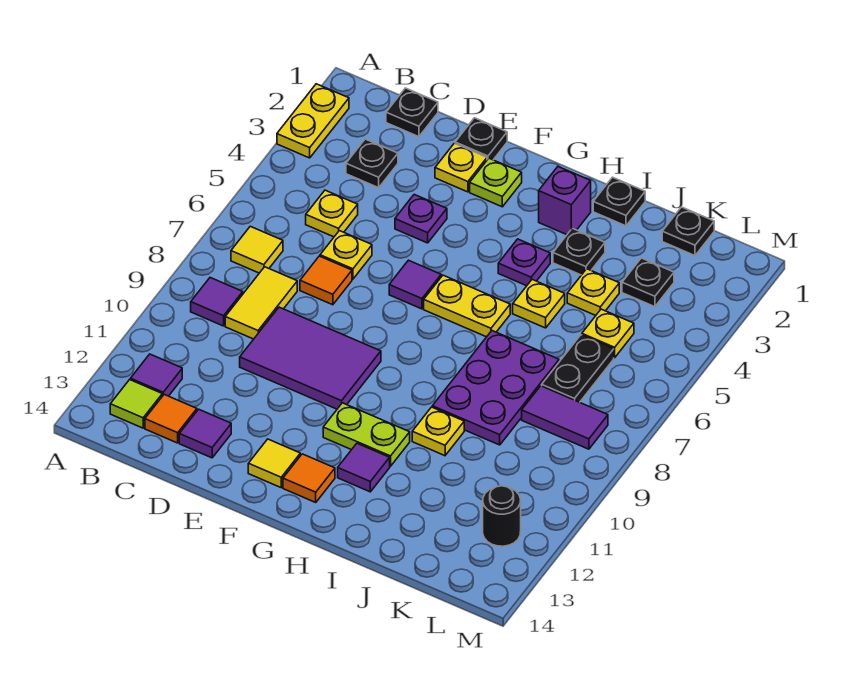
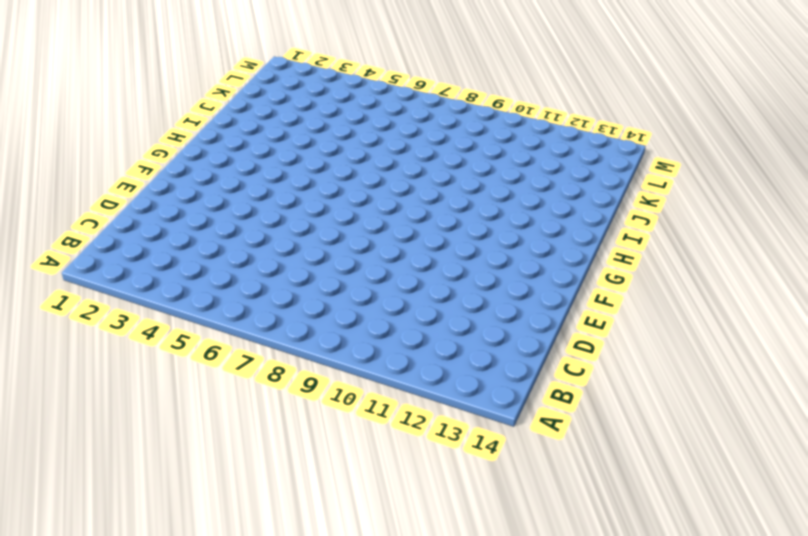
none -> yellow 1x2 plate [277,84,349,158]
none -> yellow 1x1 tile [231,226,283,273]
none -> purple 1x1 tile [191,278,243,326]
none -> purple 1x1 tile [130,354,182,396]

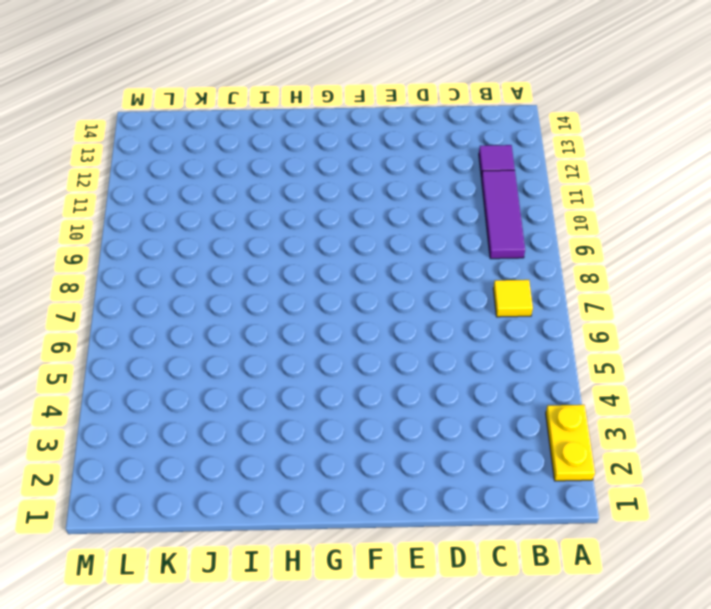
purple 1x3 tile [481,170,525,259] -> purple 1x1 tile [191,278,243,326]
none -> lime 1x1 tile [110,380,162,428]
none -> black 1x1 plate [386,88,438,137]
none -> black 1x1 plate [346,139,398,188]
none -> yellow 1x1 plate [306,190,358,237]

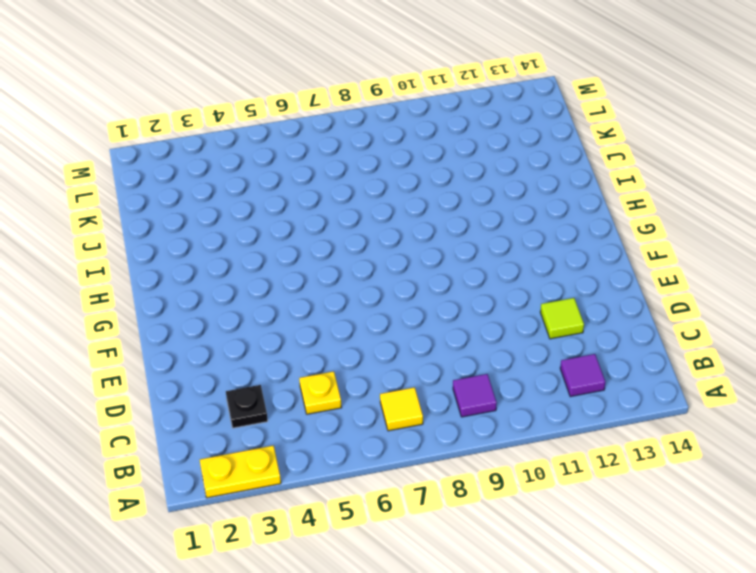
lime 1x1 tile [540,298,584,339] -> lime 1x1 tile moved to [110,380,162,428]
none -> black 1x1 plate [386,88,438,137]
none -> yellow 1x2 tile [225,267,297,339]
none -> orange 1x1 tile [145,395,197,443]
none -> yellow 1x1 plate [320,231,372,279]

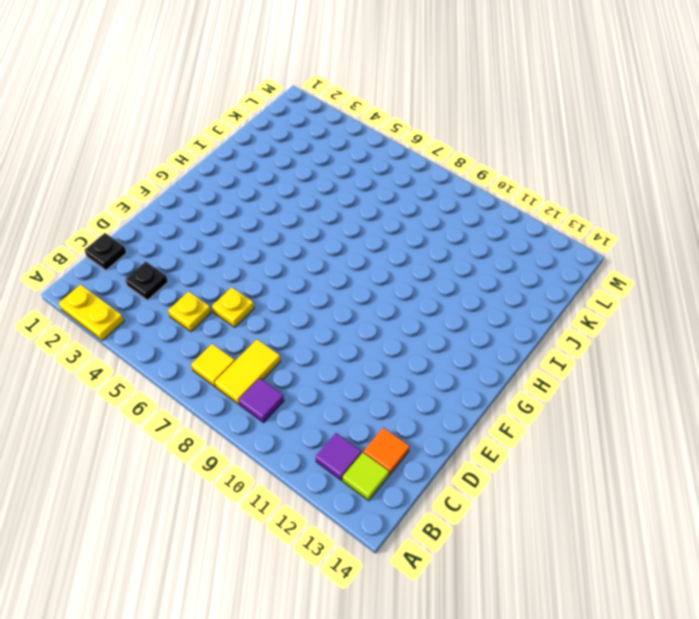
yellow 1x2 tile [215,339,281,404] -> yellow 1x2 tile turned to [225,267,297,339]
none -> orange 1x1 tile [300,256,352,305]
none -> purple 2x3 tile [240,307,381,409]
none -> purple 1x1 tile [179,409,231,458]
none -> black 1x1 plate [455,118,507,160]

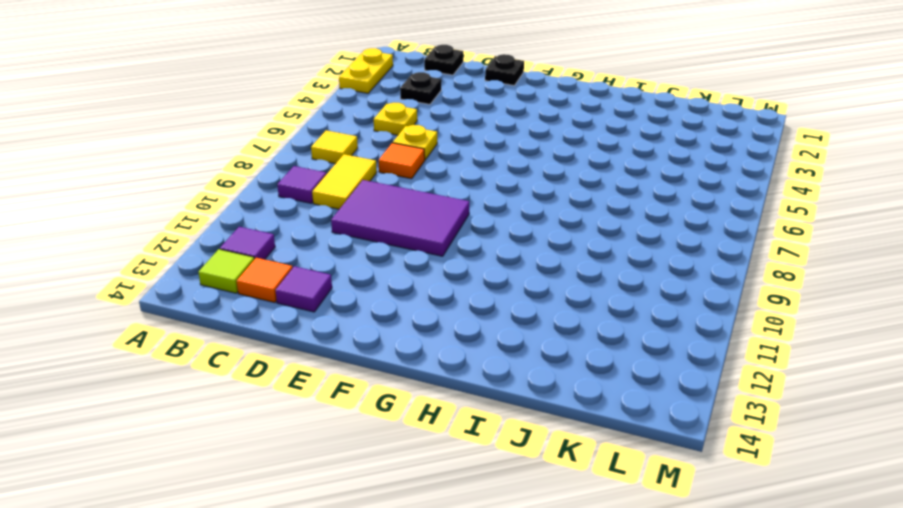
none -> yellow 1x1 plate [435,143,487,192]
none -> purple 1x1 plate [395,195,447,243]
none -> lime 1x1 plate [470,158,522,207]
none -> purple 1x1 tile [389,260,441,309]

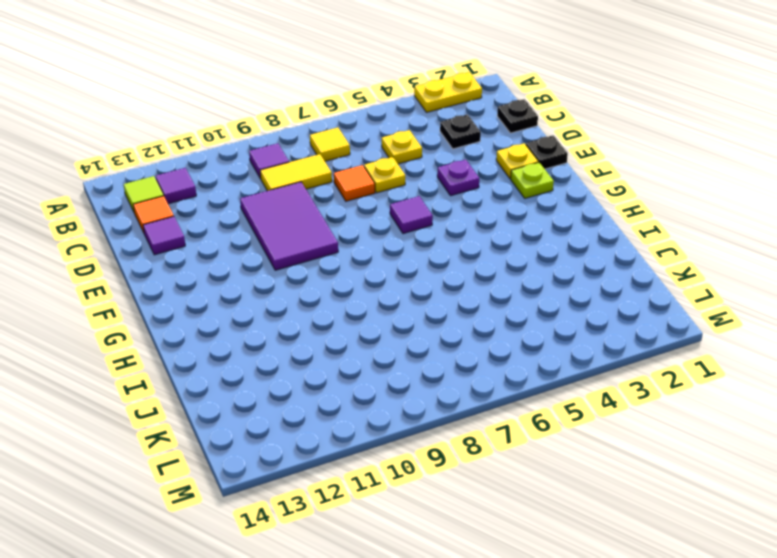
none -> yellow 1x1 tile [248,439,300,487]
none -> yellow 1x2 plate [424,275,510,337]
none -> lime 1x2 plate [323,403,410,466]
none -> orange 1x1 tile [283,454,335,502]

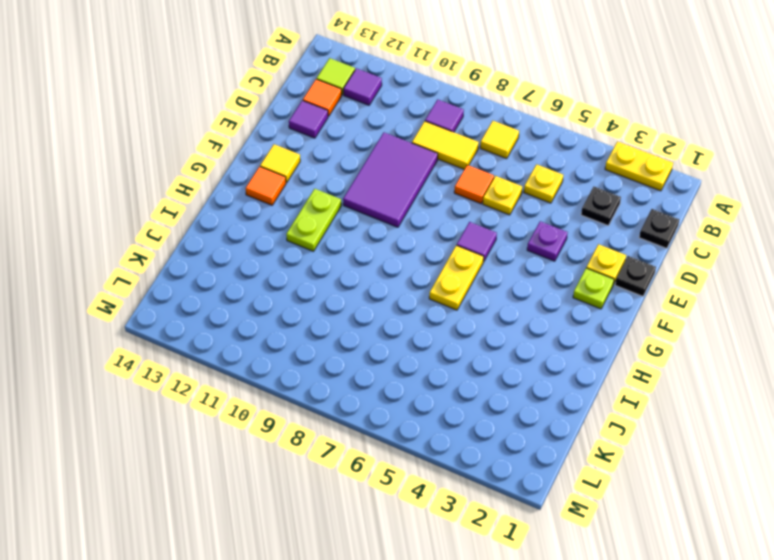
none -> purple 1x1 brick [539,167,591,235]
none -> purple 1x1 plate [498,239,550,286]
none -> purple 1x1 tile [338,443,390,492]
none -> black 1x1 plate [593,177,645,226]

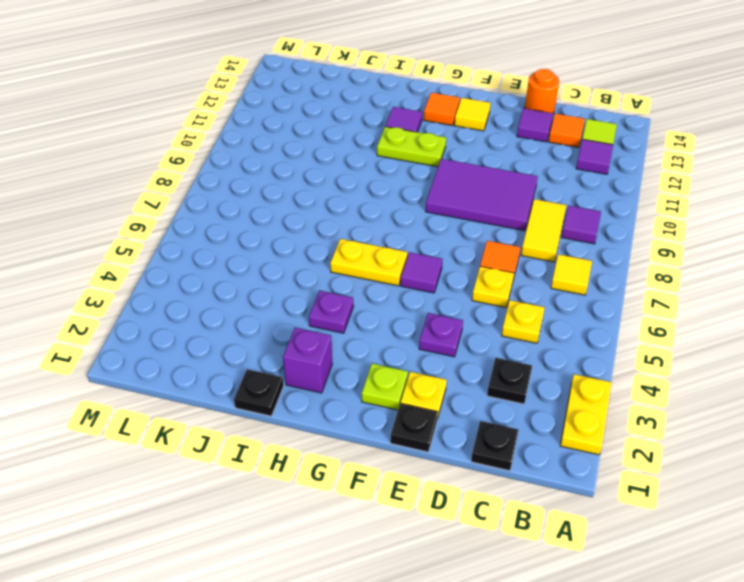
orange 1x1 round brick [525,69,559,114] -> none
none -> black 1x1 plate [553,228,605,275]
none -> yellow 1x1 plate [513,280,565,328]
none -> purple 2x3 plate [432,331,559,445]
none -> yellow 1x1 plate [412,407,464,456]

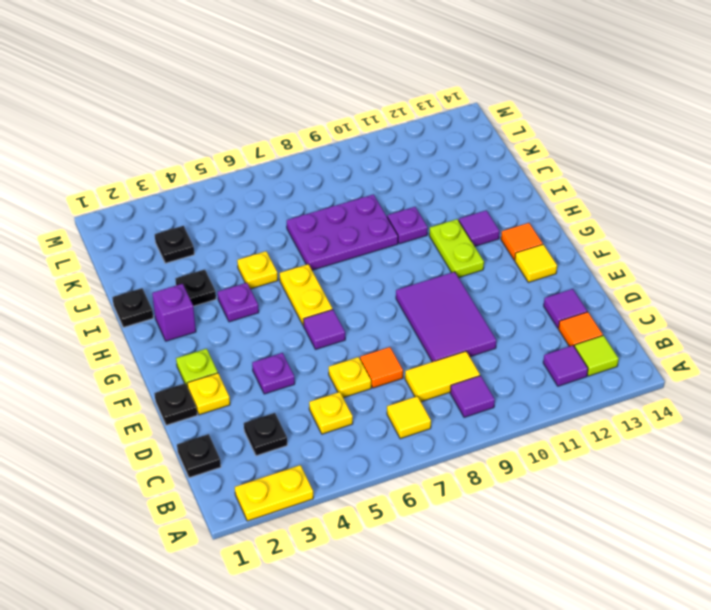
purple 1x1 plate [387,207,428,244] -> yellow 1x1 plate [412,407,464,456]
none -> yellow 1x1 plate [567,269,619,315]
none -> black 1x1 plate [662,207,714,256]
none -> yellow 1x1 plate [582,309,634,358]
none -> black 1x2 plate [542,335,614,402]

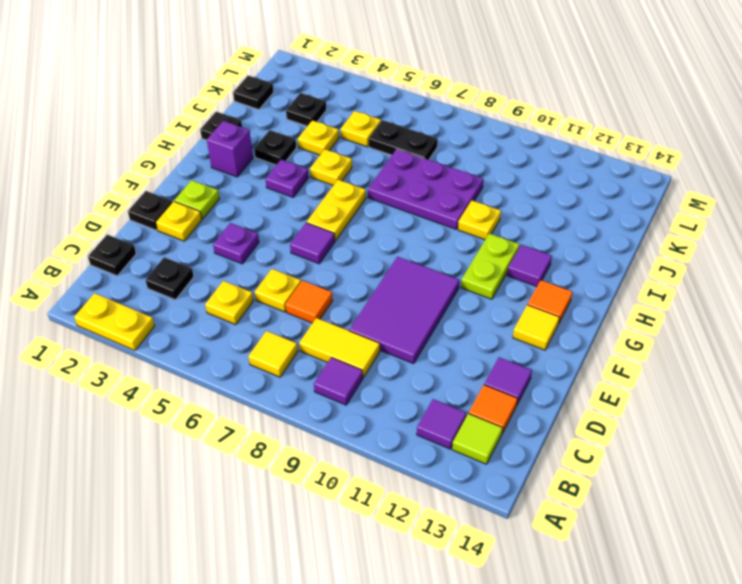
none -> purple 1x2 tile [522,386,608,449]
none -> black 1x1 round brick [483,486,521,546]

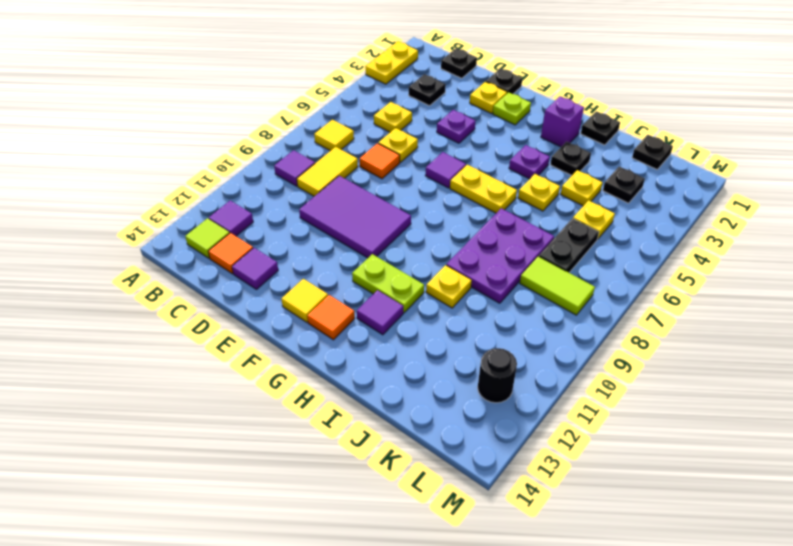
lime 1x2 tile [520,256,595,315] -> purple 1x2 tile [522,386,608,449]

